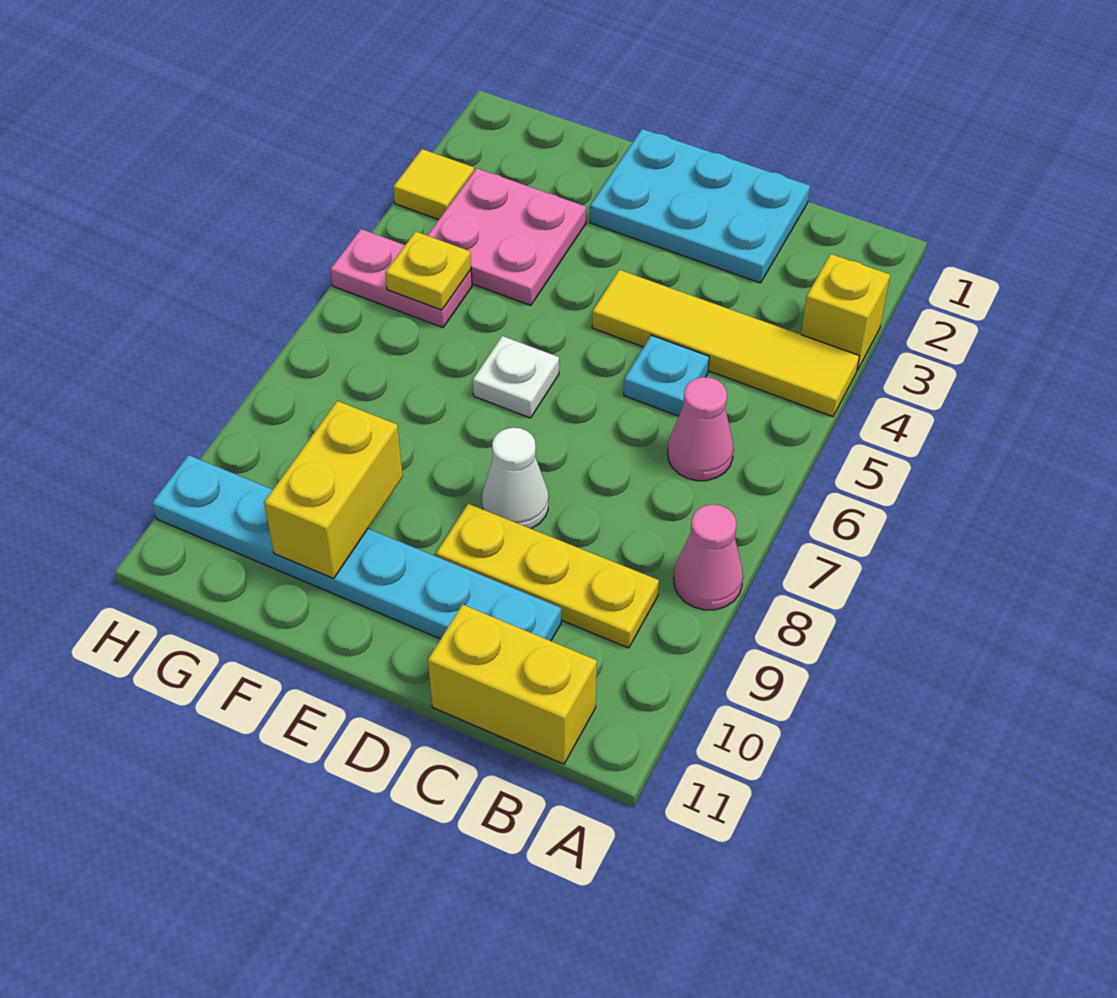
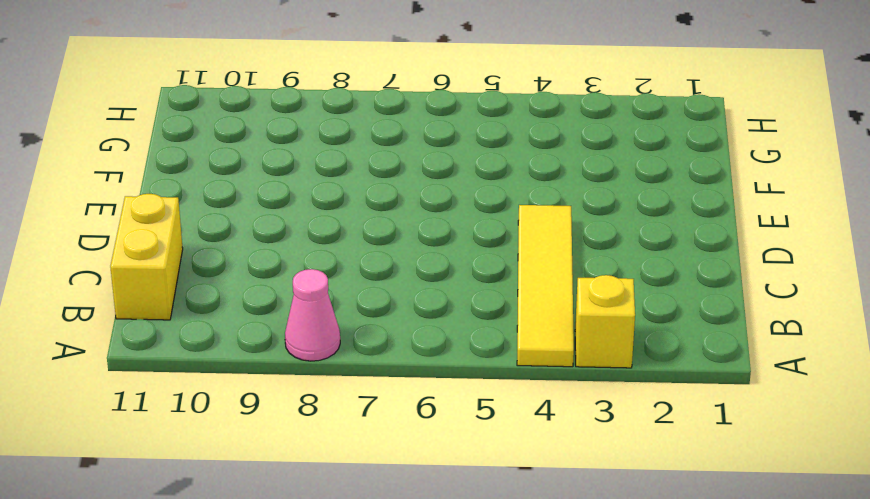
none -> pink 1x1 cone [668,377,734,481]
none -> yellow 1x3 plate [436,504,659,648]
none -> cyan 2x3 plate [590,129,810,283]

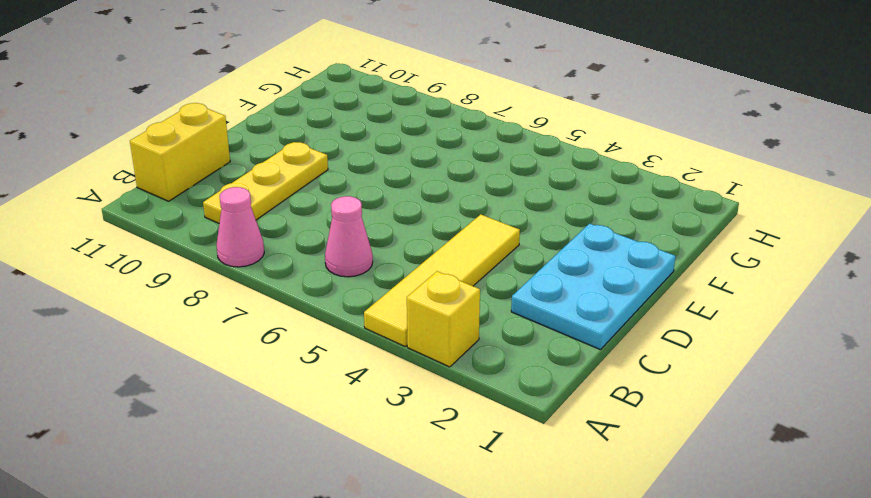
none -> cyan 1x1 plate [624,335,709,416]
none -> cyan 1x6 plate [152,455,561,641]
none -> white 1x1 cone [482,428,548,529]

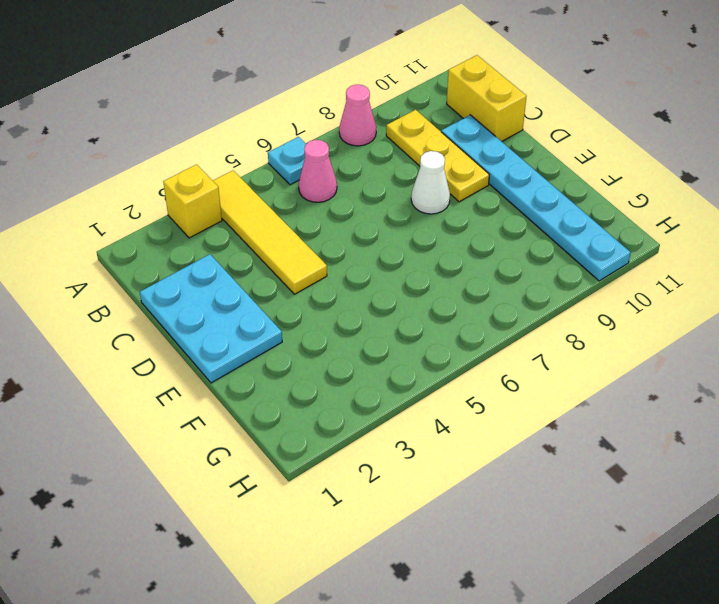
cyan 1x1 plate [268,137,306,185] -> cyan 1x1 plate moved to [624,335,709,416]
none -> white 1x1 plate [473,336,559,418]
none -> pink 2x2 plate [427,168,586,305]
none -> pink 1x2 plate [330,229,472,327]

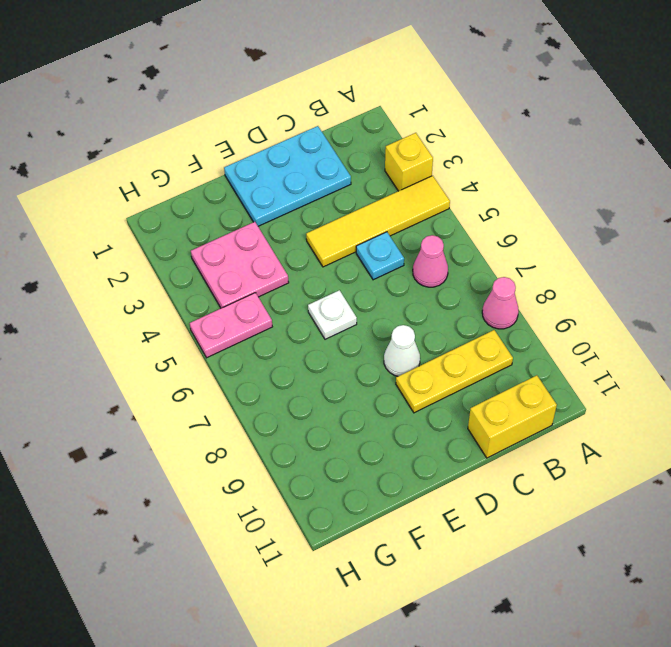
none -> cyan 1x6 plate [152,455,561,641]
none -> yellow 1x1 tile [393,149,474,219]
none -> yellow 1x2 brick [264,401,403,578]

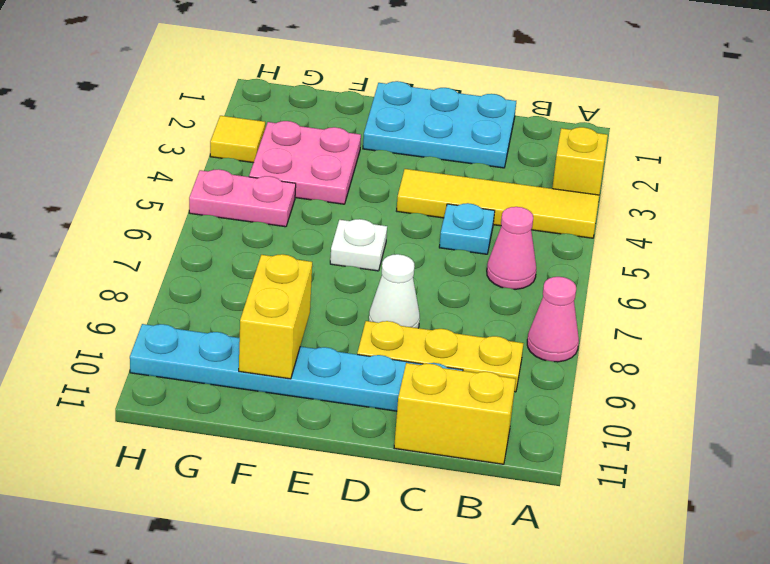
none -> yellow 1x1 plate [385,231,471,310]

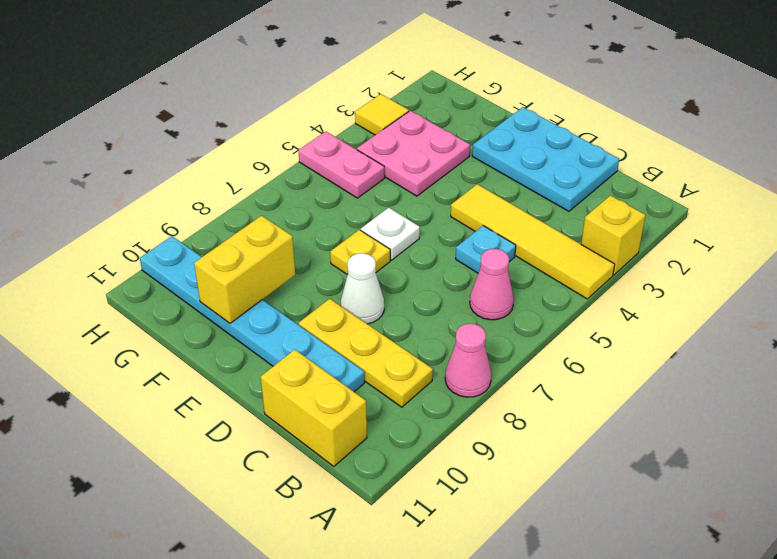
yellow 1x1 plate [330,230,390,275] -> yellow 1x1 plate moved to [385,231,471,310]

